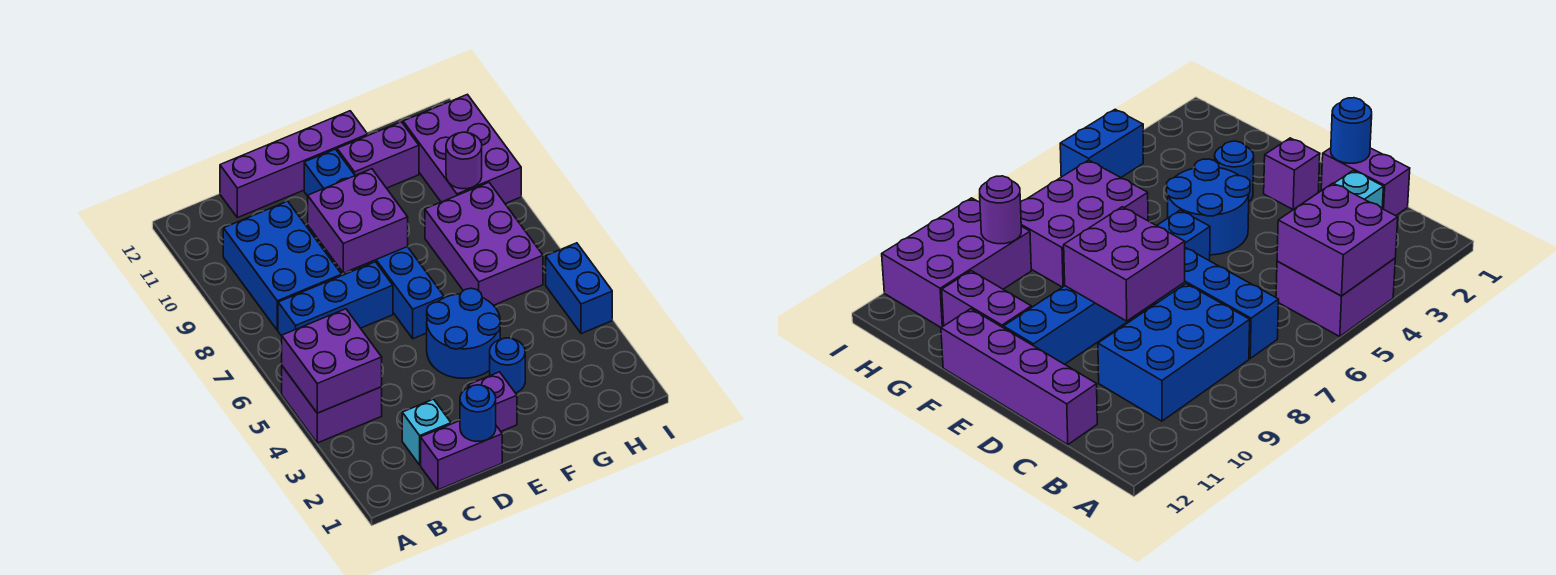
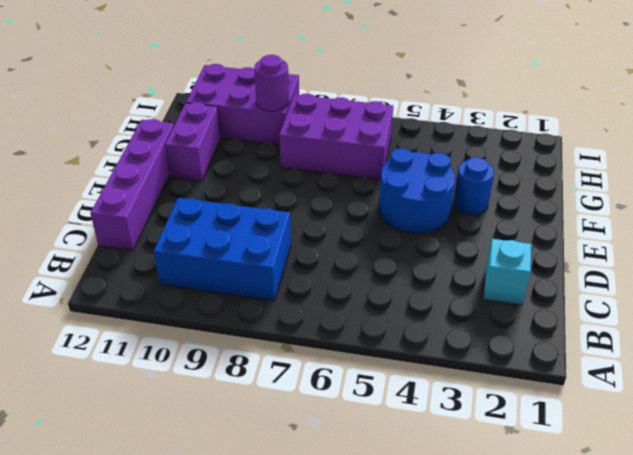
none -> purple 2x2 brick [282,366,382,443]
none -> blue 1x3 brick [278,262,393,336]
none -> purple 1x2 brick [421,421,502,490]

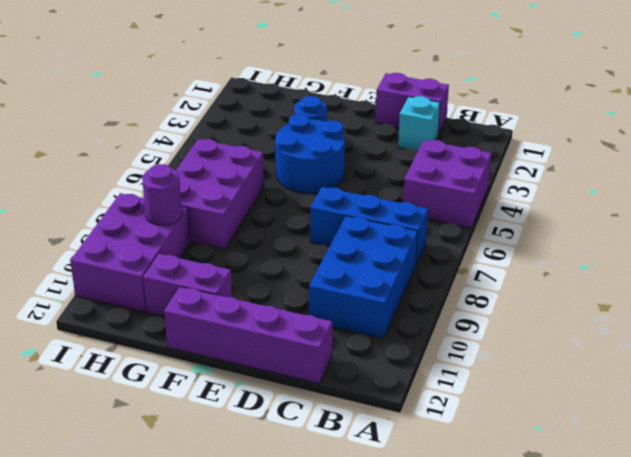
none -> purple 1x1 brick [468,372,517,431]
none -> blue 1x6 brick [304,149,444,339]
none -> blue 1x2 brick [546,243,612,334]

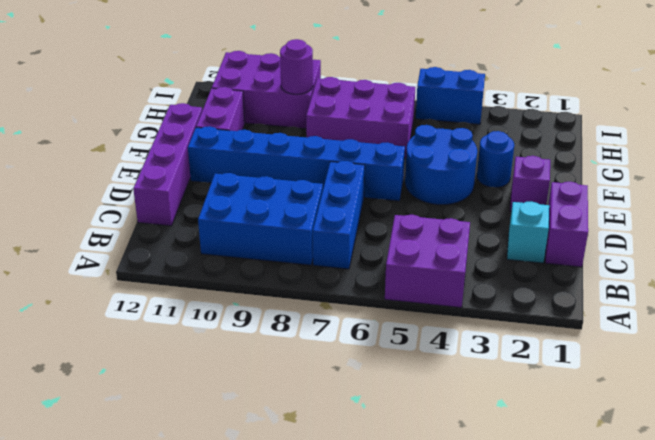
none -> purple 2x2 brick [282,309,382,413]
none -> blue 1x1 round brick [460,385,496,442]
none -> purple 2x2 brick [308,169,408,273]

